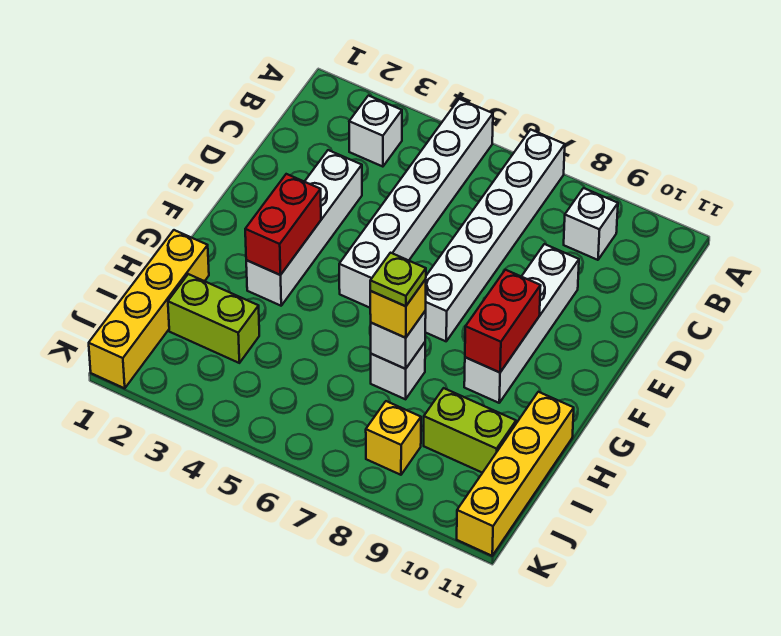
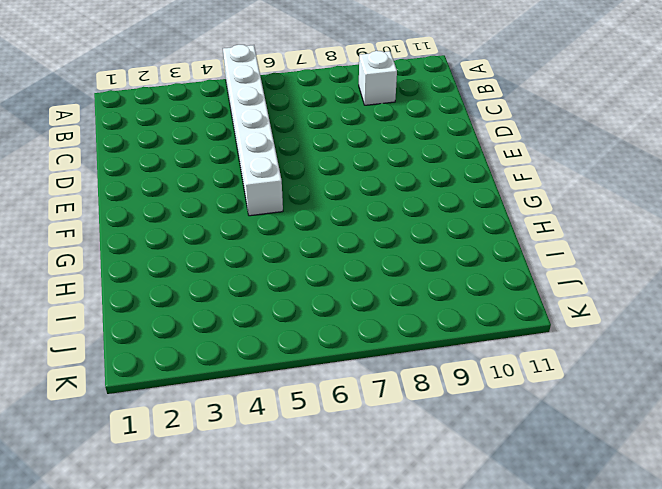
none -> white 1x6 brick [425,130,565,341]
none -> white 1x1 brick [349,96,402,167]
none -> white 1x4 brick [246,150,362,306]

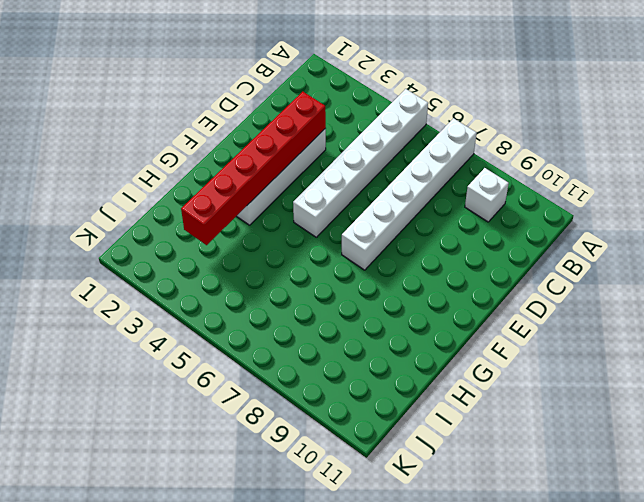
red 1x6 brick [181,92,326,245] -> red 1x2 brick [245,174,321,275]
none -> white 1x1 brick [349,96,402,167]
none -> white 1x4 brick [464,244,579,403]
none -> yellow 1x4 brick [89,230,209,388]

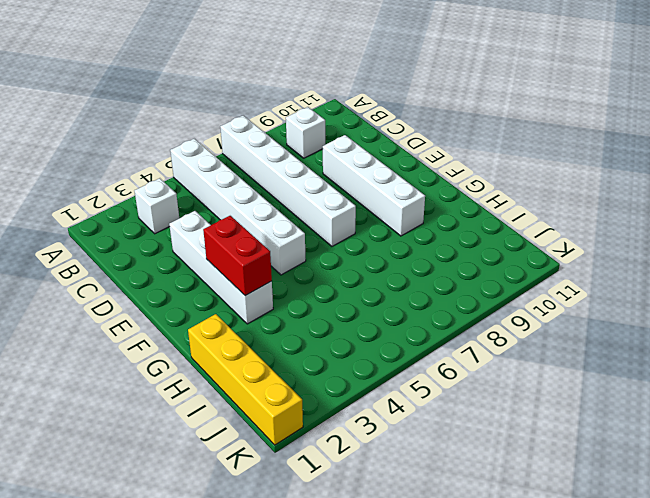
none -> white 1x1 brick [371,342,425,399]
none -> yellow 1x4 brick [457,392,574,556]
none -> lime 1x2 brick [168,274,259,363]

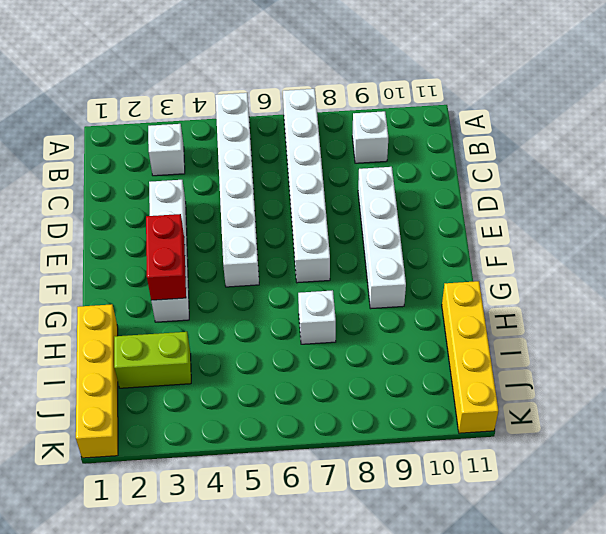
none -> lime 1x2 brick [424,388,516,473]
none -> yellow 1x1 brick [366,401,421,475]
none -> red 1x2 brick [465,270,541,372]

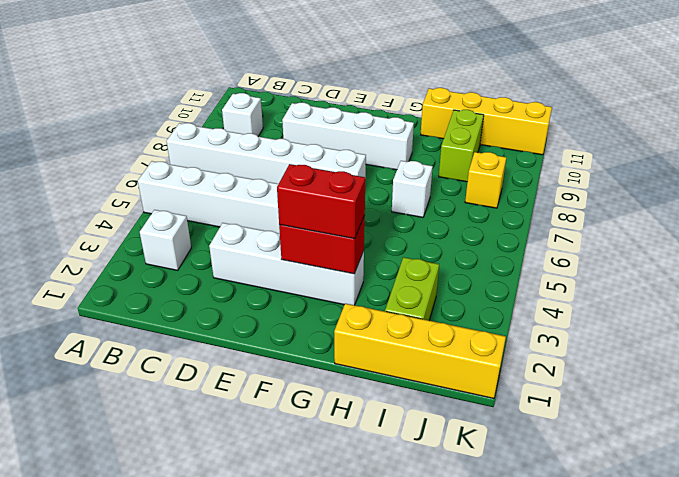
red 1x2 brick [277,164,365,239] -> red 1x2 brick moved to [465,270,541,372]
none -> white 1x1 brick [371,311,426,369]
none -> yellow 1x1 brick [370,279,426,338]
none -> lime 1x1 plate [370,253,426,306]

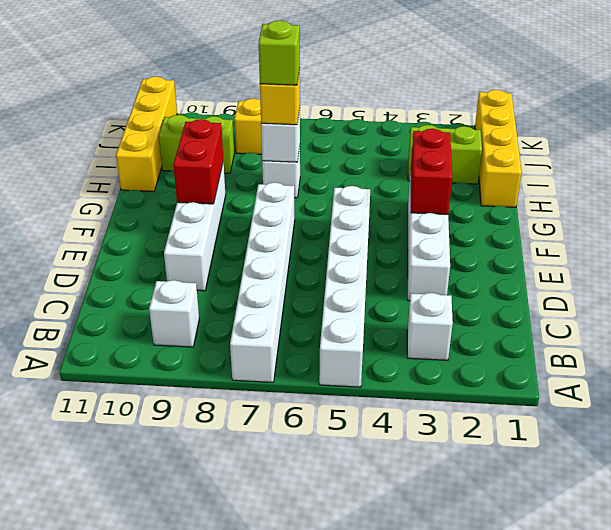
lime 1x1 brick [259,21,300,85] -> lime 1x1 plate [370,253,426,306]

